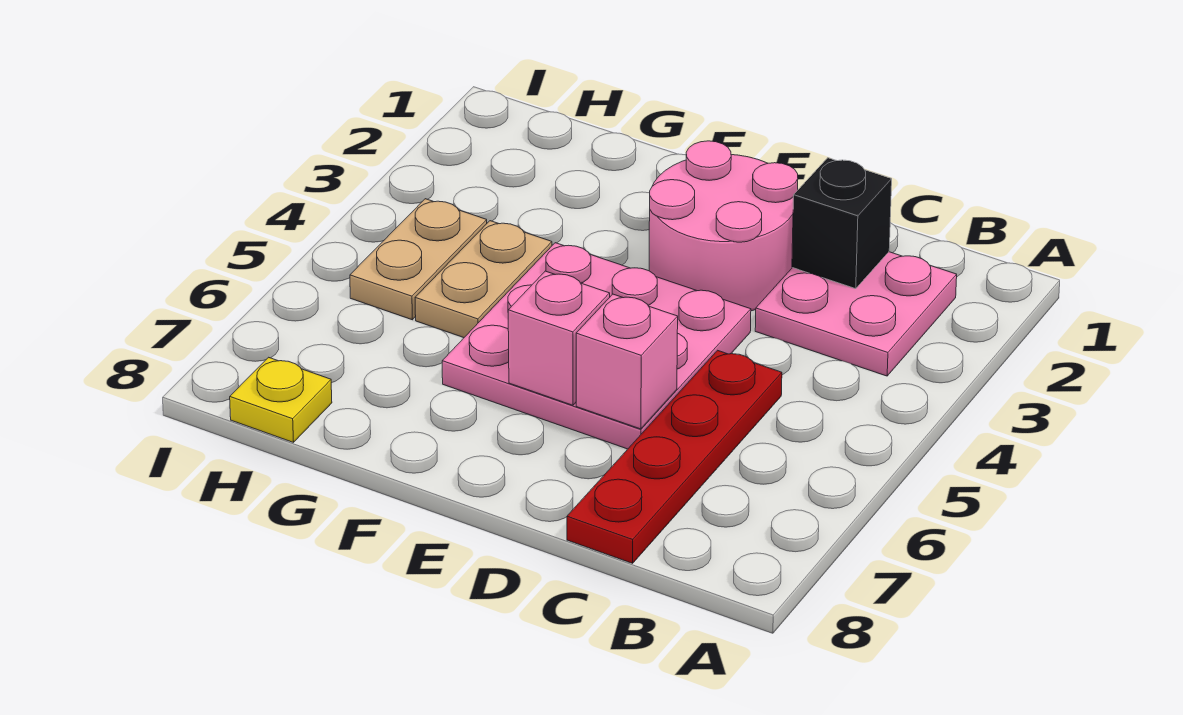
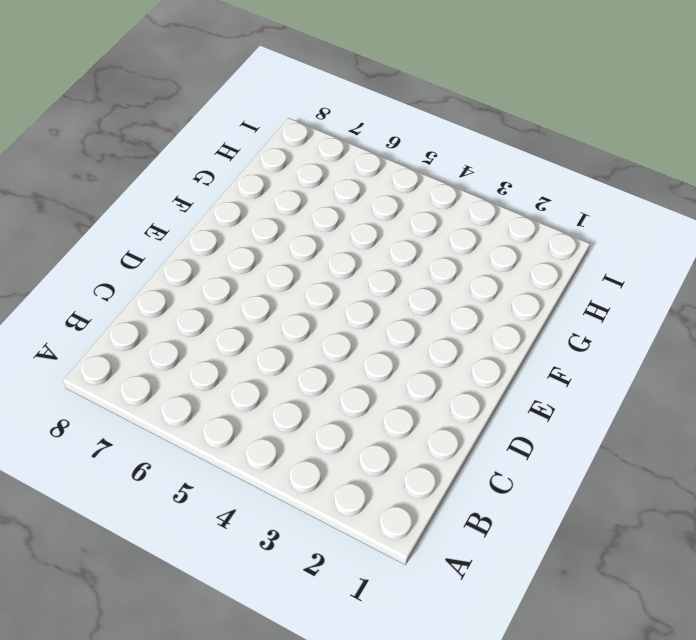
none -> pink 2x2 plate [755,252,957,376]
none -> red 1x4 plate [567,350,782,563]

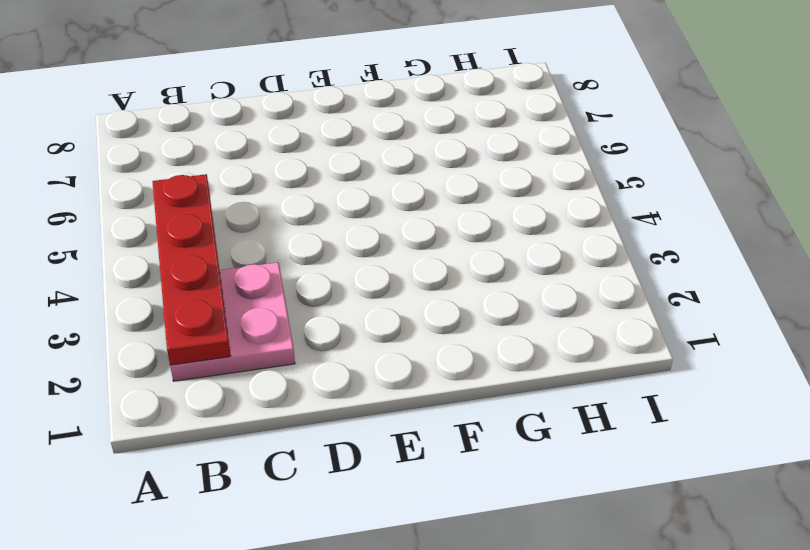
red 1x4 plate [152,174,231,365] -> red 1x4 plate moved to [567,350,782,563]
none -> pink 2x2 round brick [649,141,798,311]
none -> pink 3x3 plate [442,243,751,449]

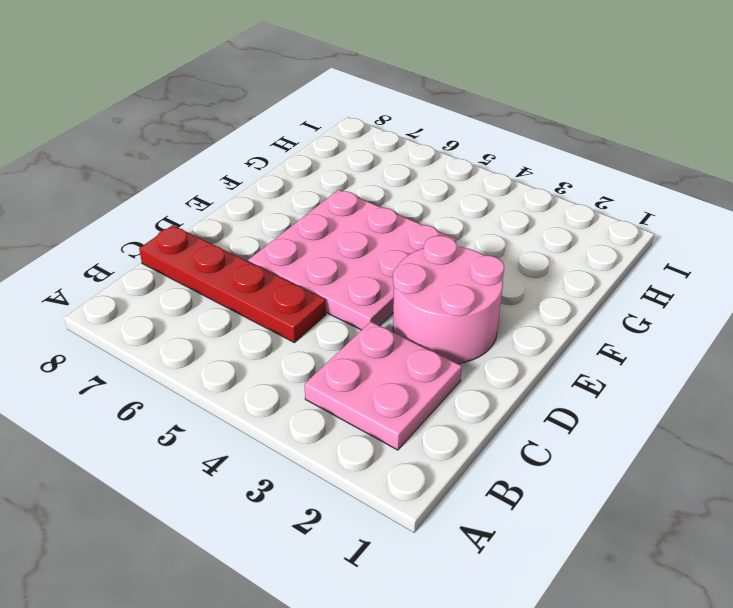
none -> tan 1x2 plate [415,221,552,338]
none -> tan 1x2 plate [350,199,487,320]

